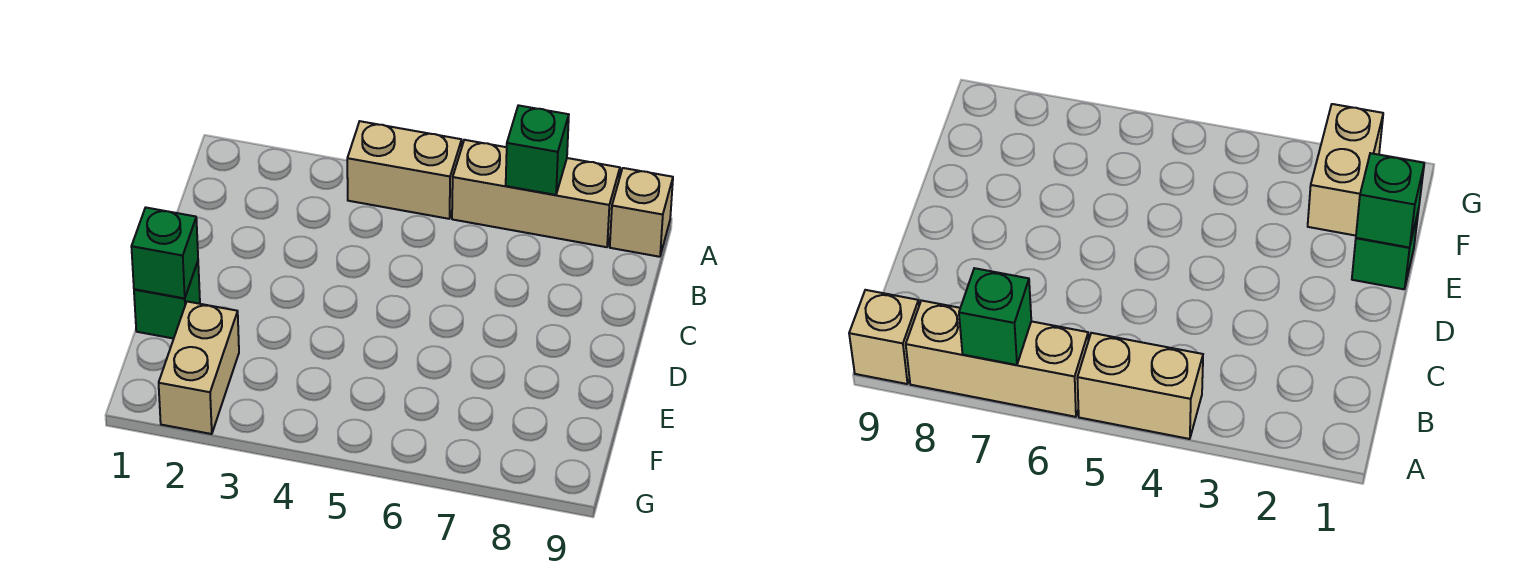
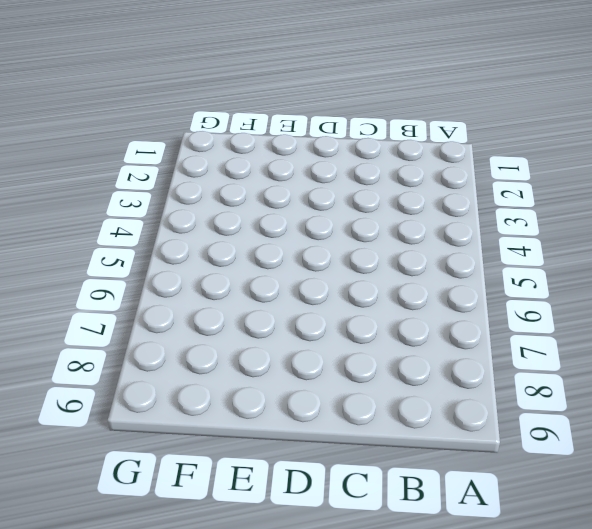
none -> tan 1x2 brick [347,121,462,219]
none -> tan 1x3 brick [452,140,620,247]

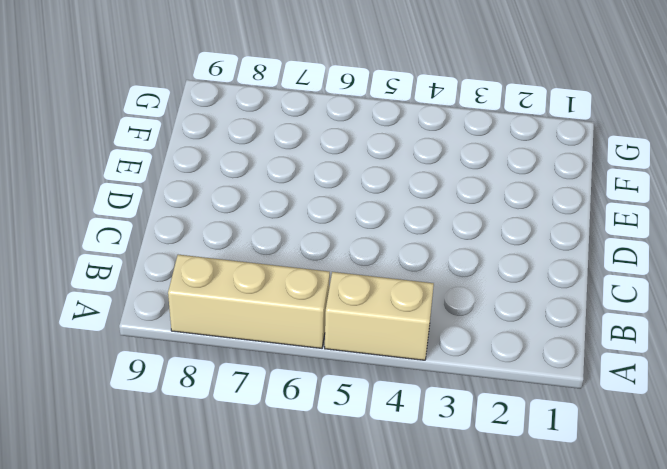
none -> tan 1x1 brick [610,168,673,257]
none -> green 1x1 brick [134,262,200,339]

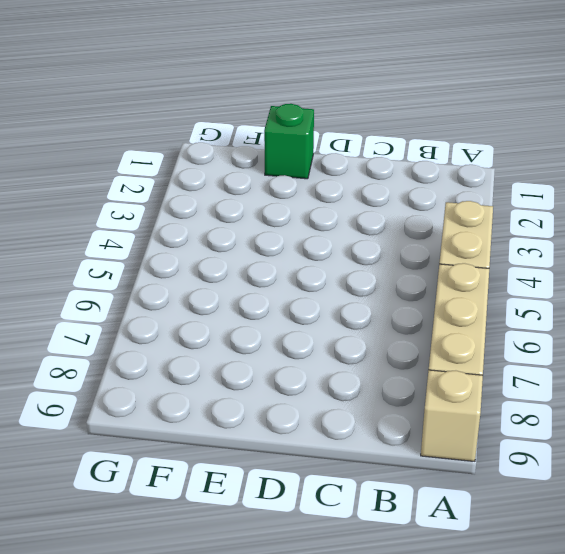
none -> tan 1x2 brick [159,302,239,434]
none -> green 1x1 brick [506,105,569,195]

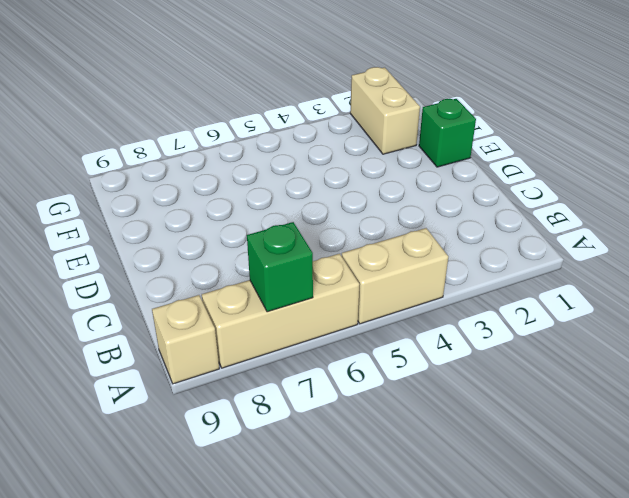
none -> green 1x1 brick [131,208,198,298]

